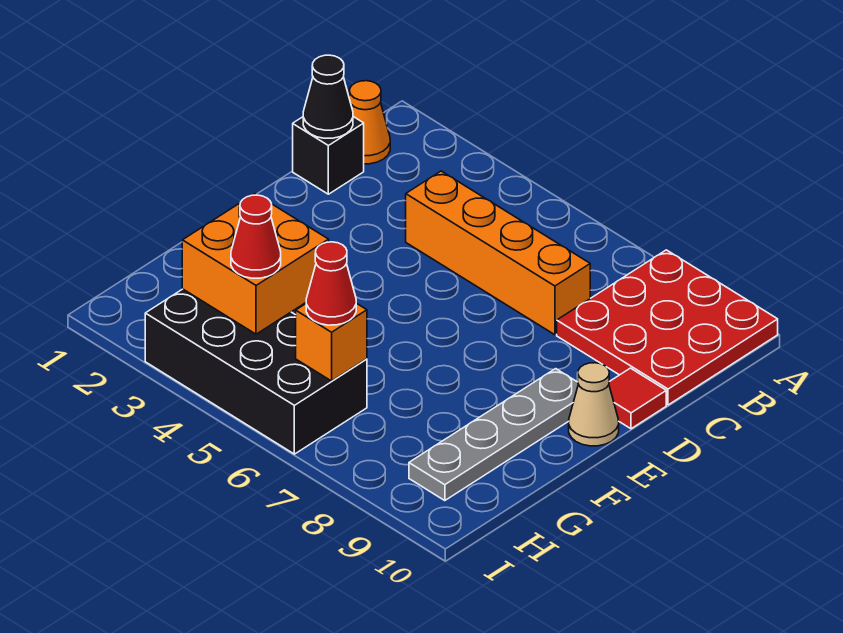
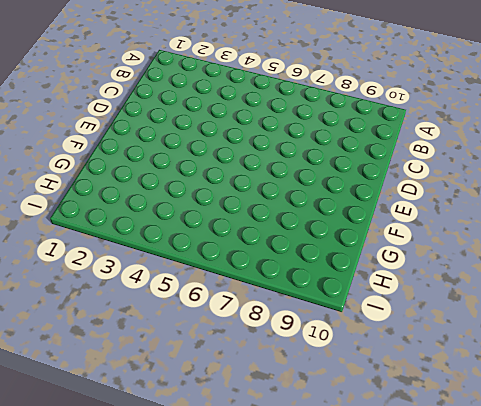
none -> red 3x3 plate [557,250,778,405]
none -> orange 1x1 cone [349,81,390,164]
none -> black 1x1 brick [293,117,364,194]

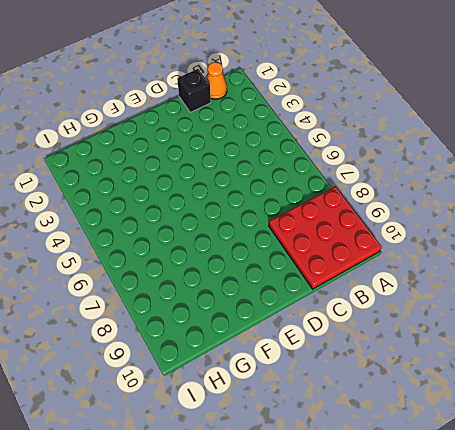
none -> orange 1x4 brick [406,171,590,335]
none -> red 1x1 tile [609,368,666,429]
none -> grey 1x4 plate [409,369,578,501]

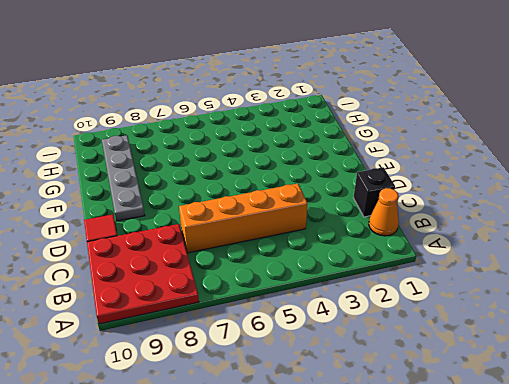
none -> tan 1x1 cone [569,363,619,446]
none -> black 2x4 brick [145,289,367,454]
none -> black 1x1 cone [303,55,353,138]

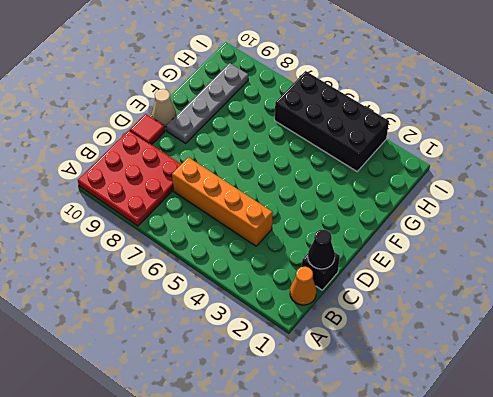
none -> orange 2x2 brick [182,194,329,334]
none -> orange 1x1 brick [296,303,367,381]
none -> red 1x1 cone [231,195,281,278]

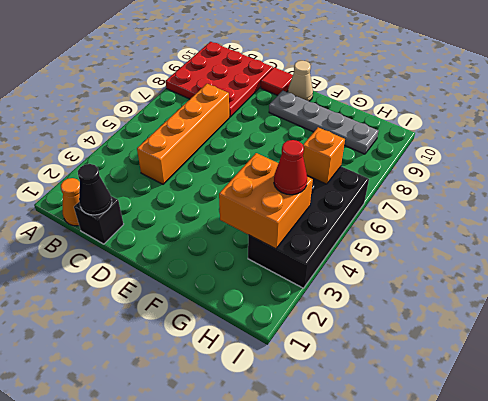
none -> red 1x1 cone [306,242,356,325]

